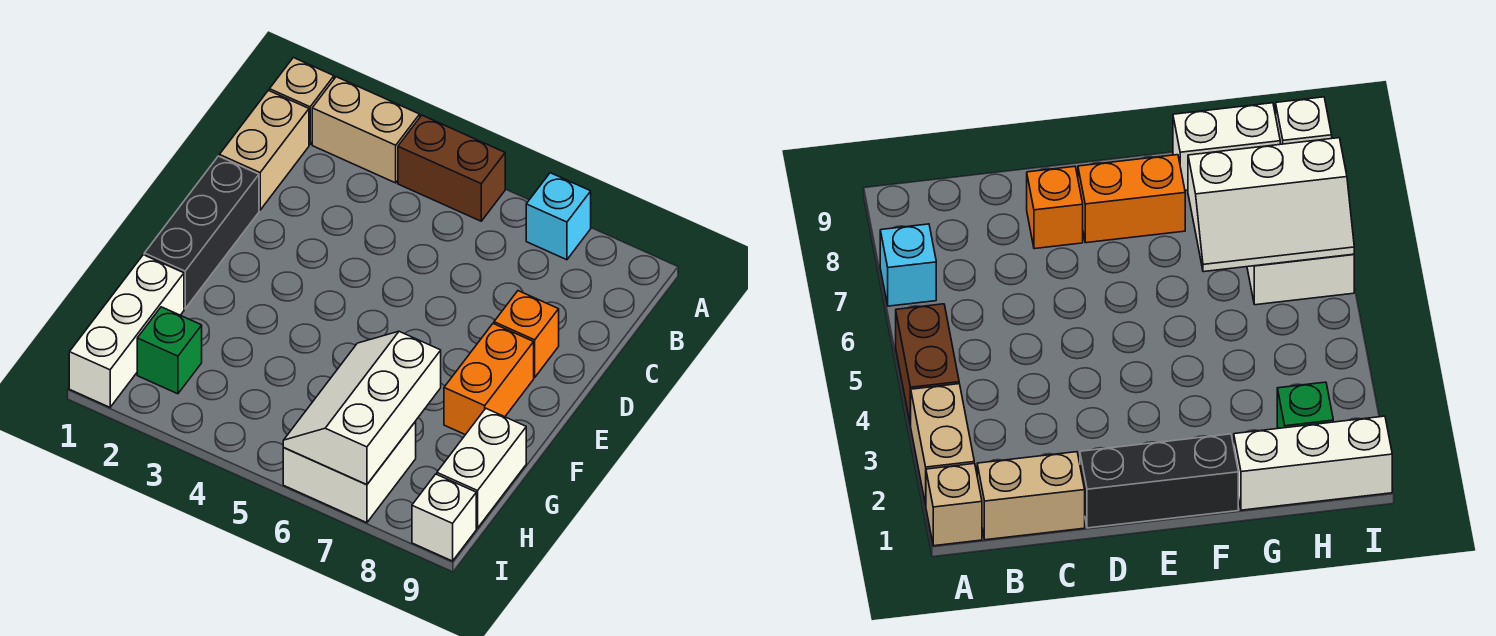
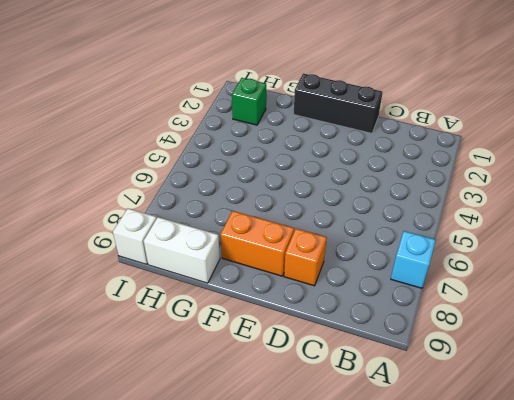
none -> tan 1x1 brick [269,58,334,144]
none -> tan 1x2 brick [312,77,420,183]
none -> brown 1x2 brick [398,115,505,221]

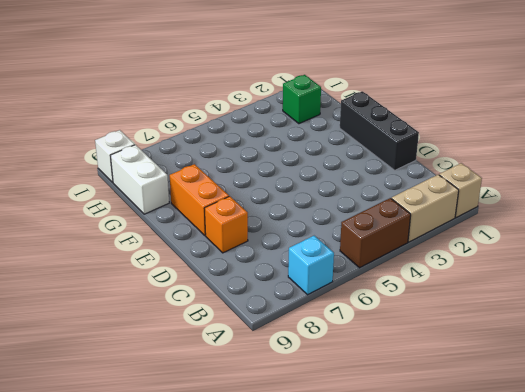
none -> tan 1x2 brick [219,90,309,210]
none -> white 1x3 brick [69,255,184,407]
none -> white 2x2 brick [283,421,416,523]

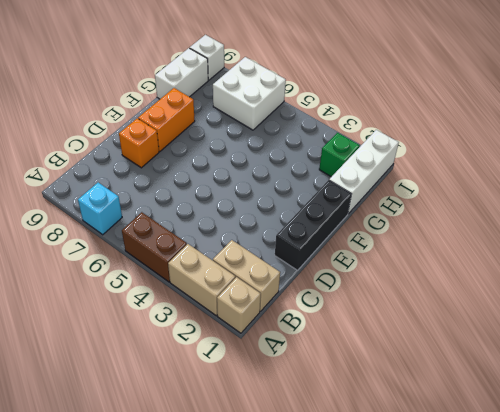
tan 1x2 brick [213,240,280,312] -> tan 1x2 brick turned to [219,90,309,210]
none -> white 2x3 slope [283,331,441,485]

